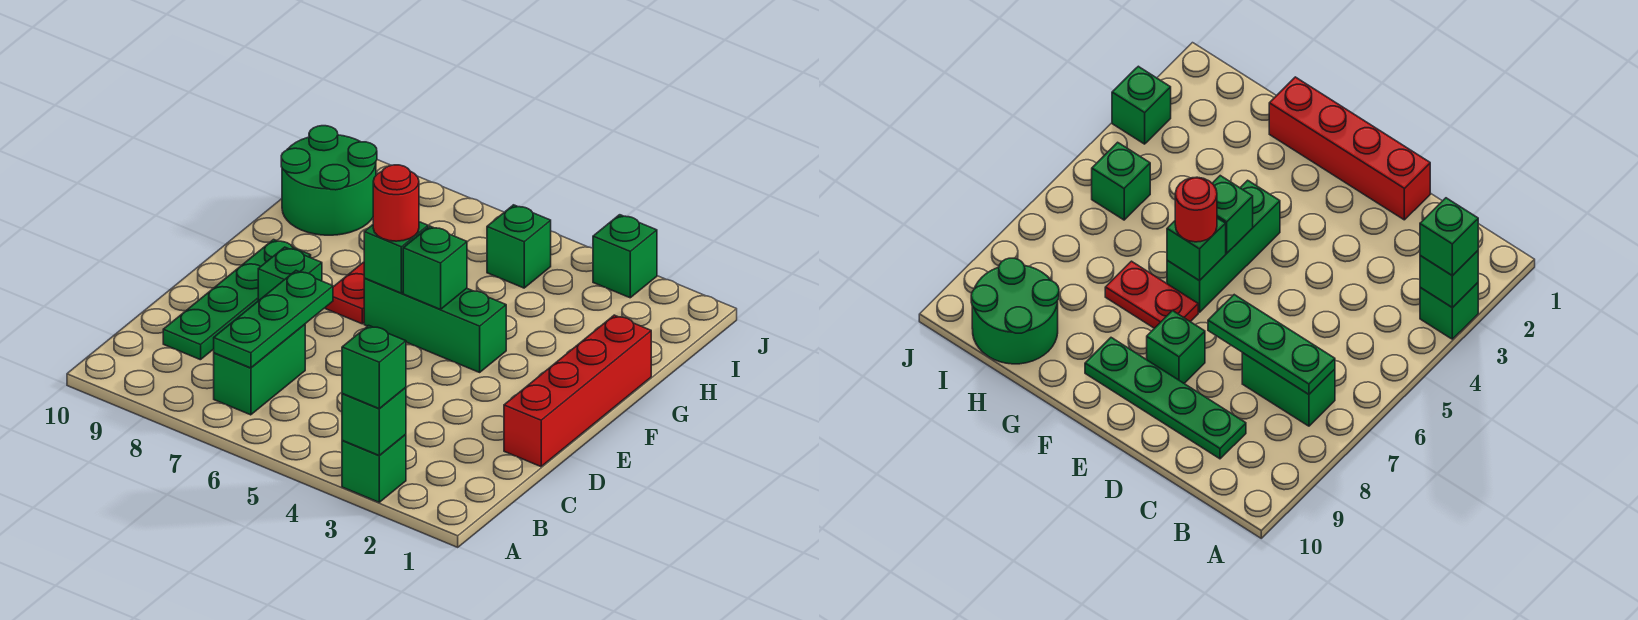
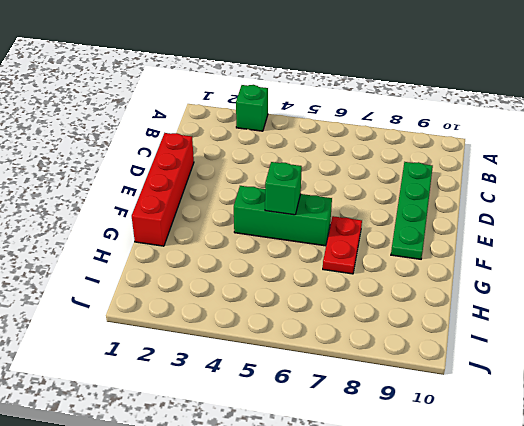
none -> green 1x2 brick [214,324,305,415]
none -> green 1x1 brick [258,247,322,301]
none -> green 2x2 round brick [281,126,377,235]

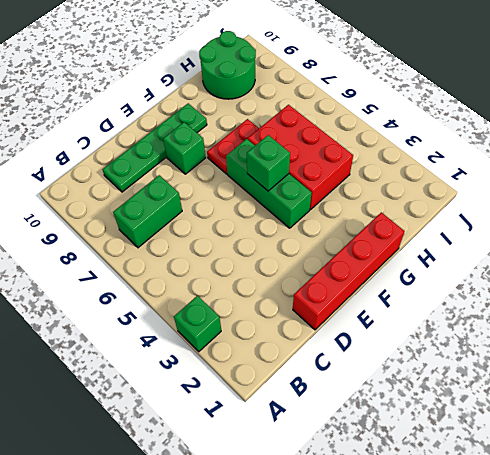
red 2x3 brick [248,105,353,210] -> none
none -> green 1x1 brick [487,205,551,288]
none -> green 1x1 brick [593,215,657,298]
none -> green 1x1 brick [342,388,406,456]

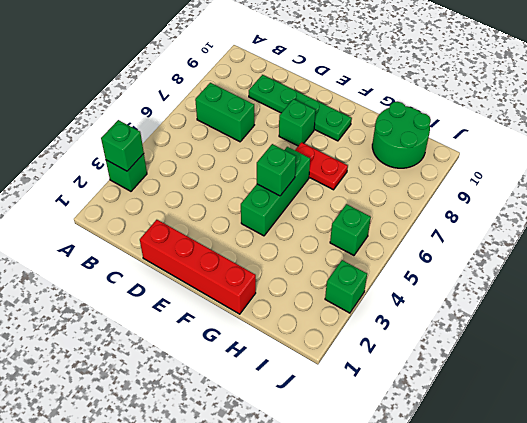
none -> green 1x3 plate [214,271,333,368]
none -> green 1x1 brick [364,222,428,293]
none -> green 1x1 brick [342,325,406,408]

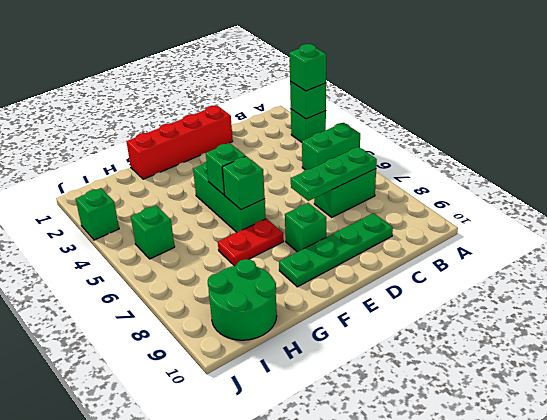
green 1x2 brick [302,123,360,170] -> none
none -> red 1x1 round brick [373,165,419,241]

